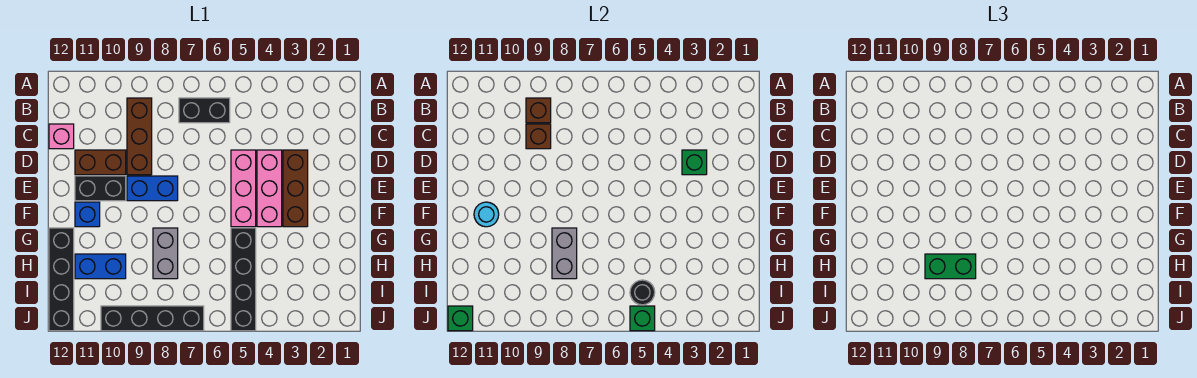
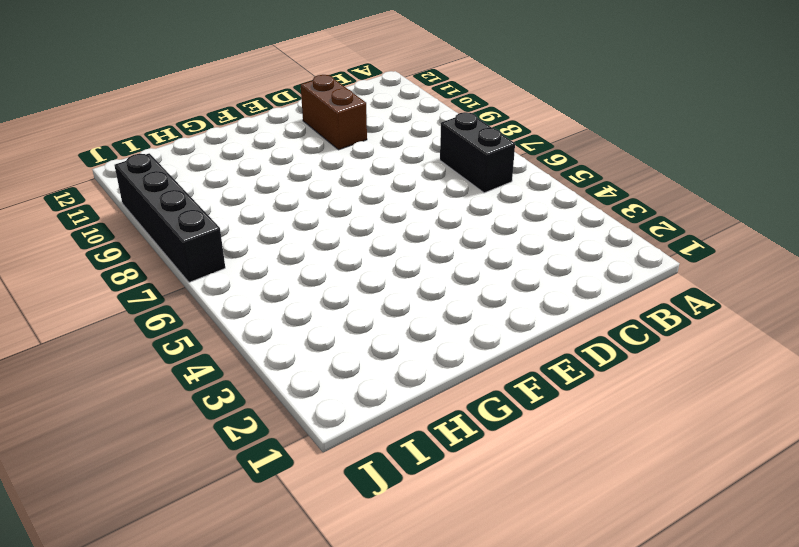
none -> brown 1x3 brick [127,98,152,175]
none -> pink 1x1 brick [49,124,74,149]
none -> brown 1x3 brick [283,150,308,227]

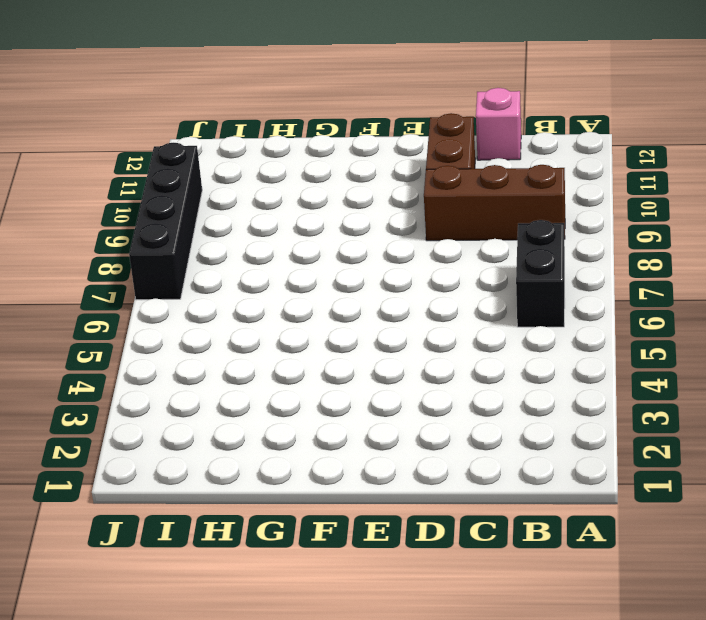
none -> brown 1x3 brick [283,150,308,227]
none -> pink 1x3 brick [257,150,282,227]
none -> pink 1x3 brick [231,150,256,227]

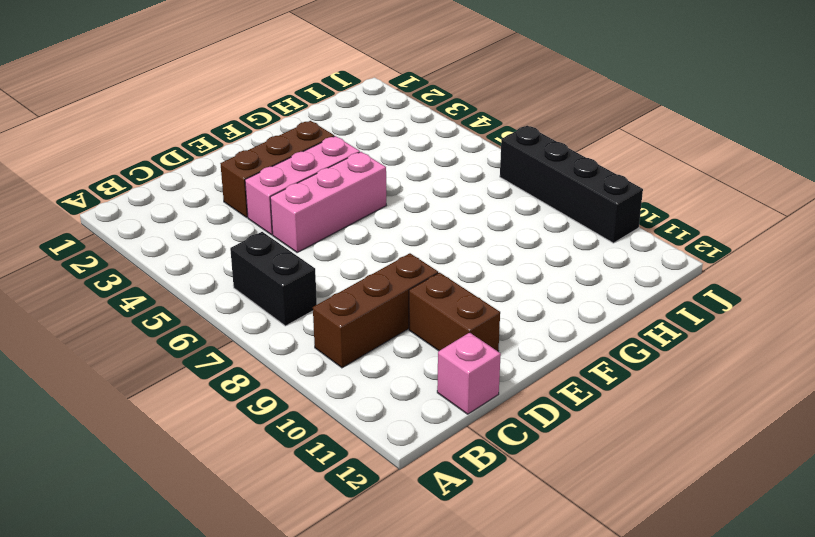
none -> blue 1x2 brick [127,176,178,201]
none -> black 1x2 brick [75,176,126,201]
none -> blue 1x1 brick [75,202,100,227]

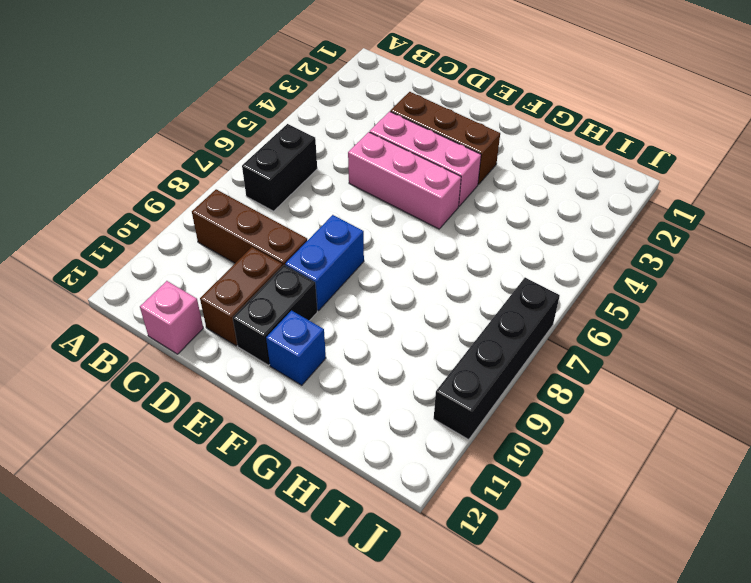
none -> black 1x4 brick [231,228,256,331]
none -> grey 1x2 brick [153,228,178,279]
none -> black 1x4 brick [49,228,74,331]

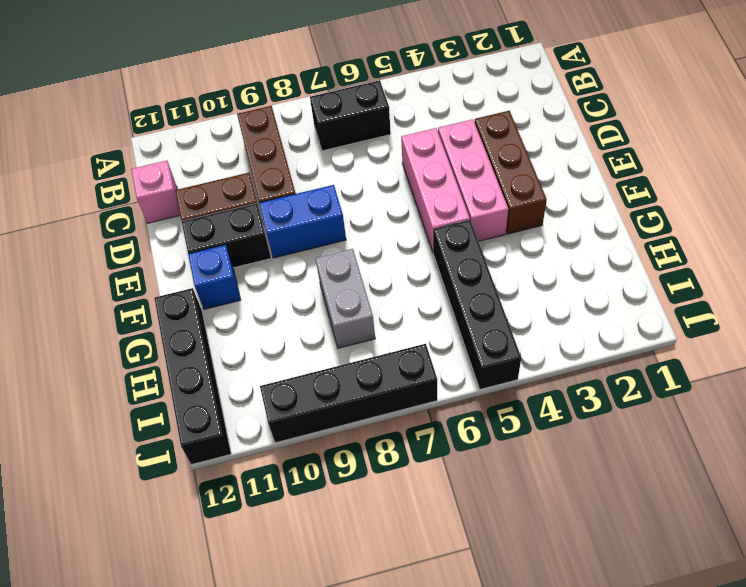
none -> blue 1x2 brick [75,254,126,279]
none -> brown 1x1 brick [526,98,551,123]
none -> brown 1x1 brick [526,124,551,149]

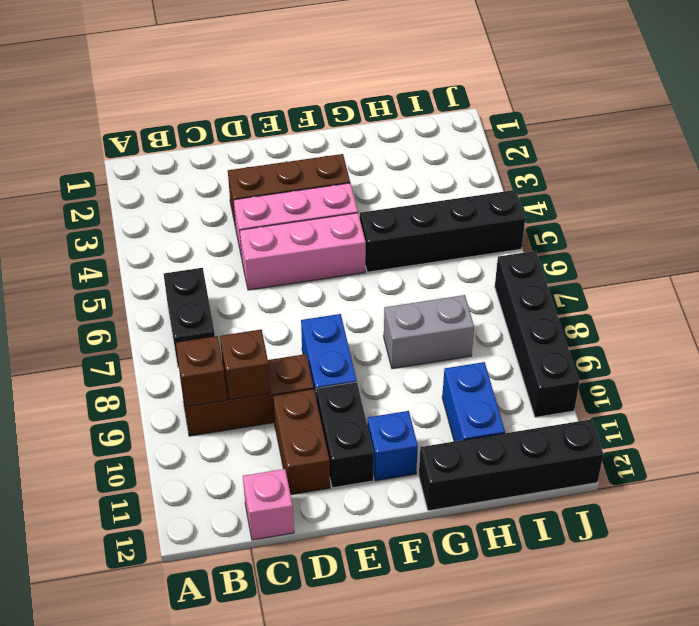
none -> green 1x1 brick [682,150,707,175]
none -> cyan 1x1 round brick [474,202,499,227]
none -> grey 1x2 brick [552,228,577,279]

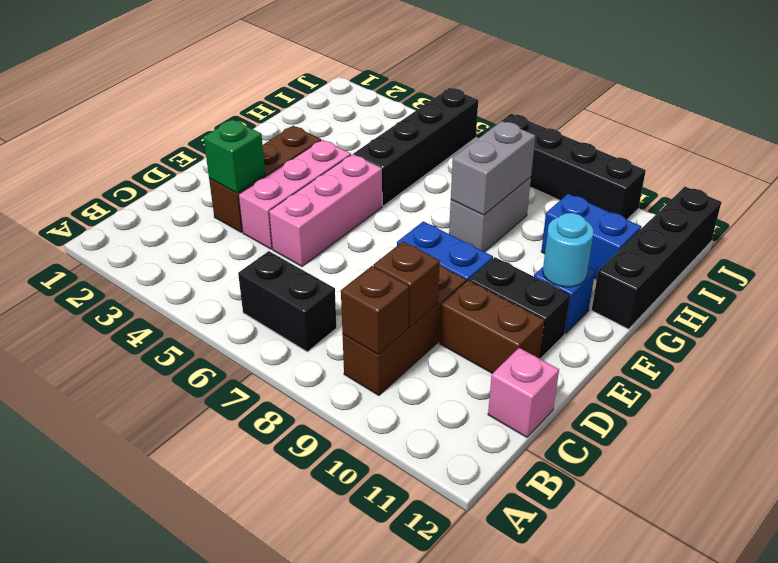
none -> black 1x1 round brick [630,280,655,305]
none -> green 1x1 brick [630,306,655,331]
none -> green 1x1 brick [448,306,473,331]

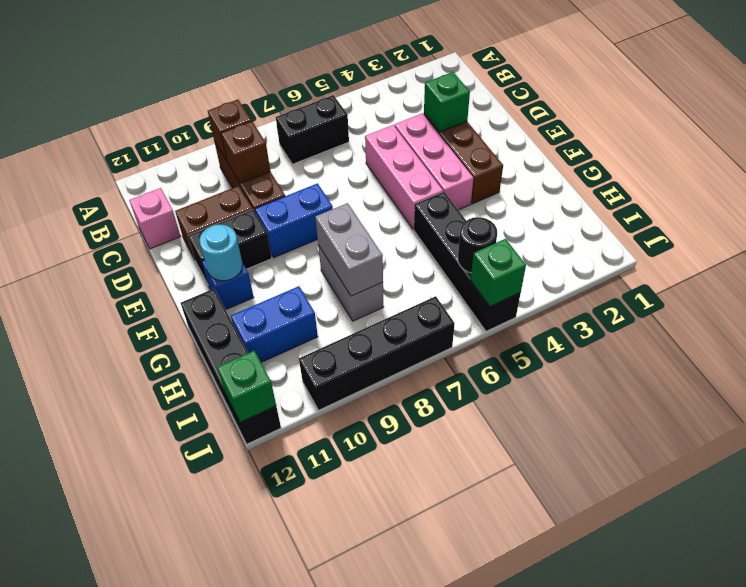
none -> green 1x2 brick [925,254,976,279]

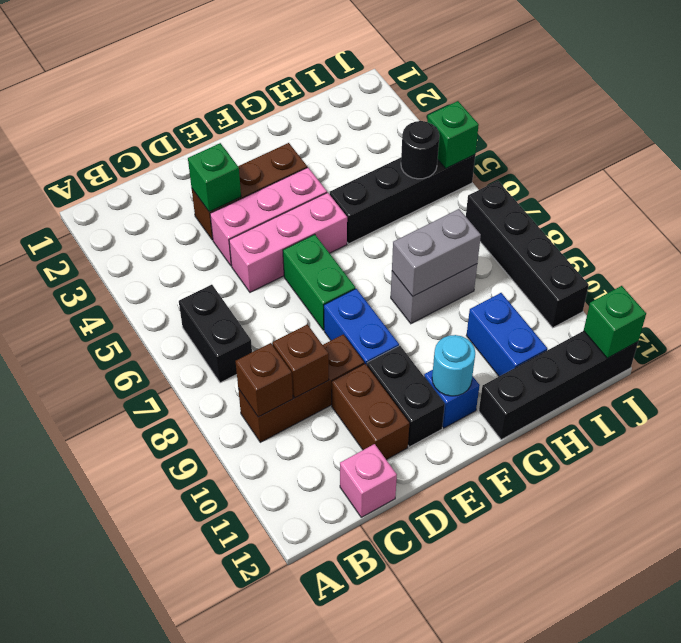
green 1x2 brick [283,234,355,330] -> green 1x2 brick moved to [925,254,976,279]

